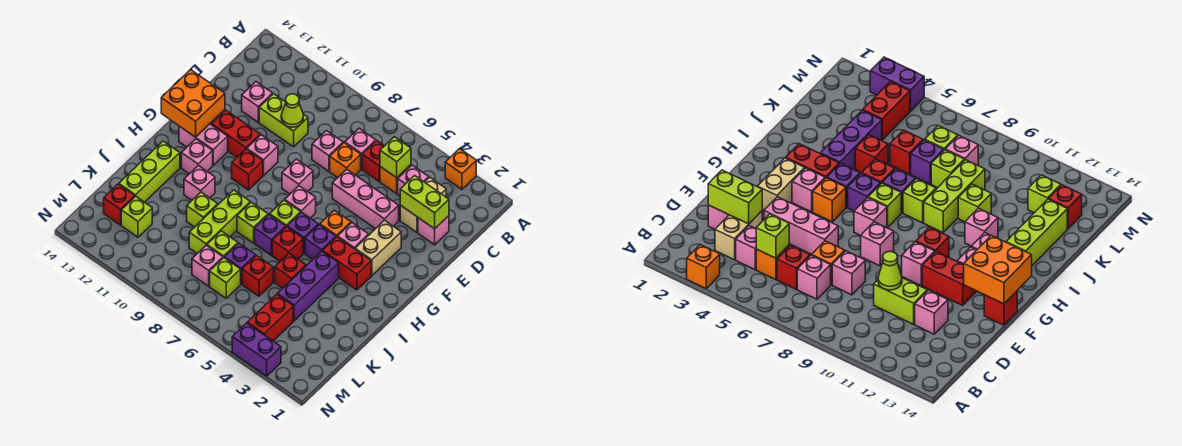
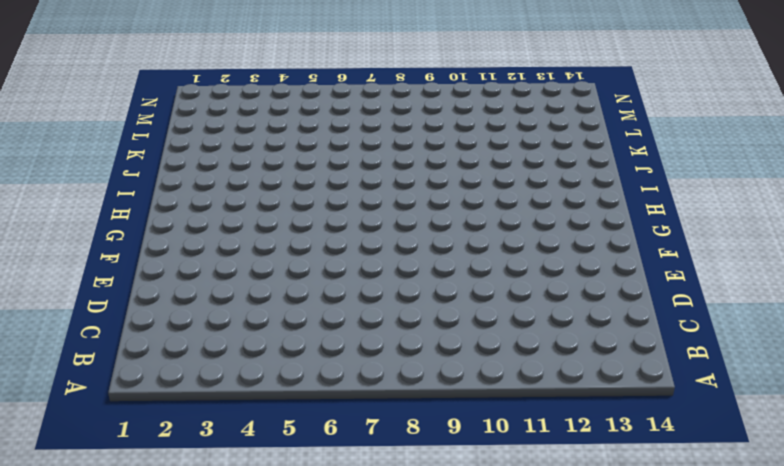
none -> orange 1x1 brick [445,149,476,189]
none -> tan 1x2 brick [400,177,446,232]
none -> pink 1x1 brick [398,165,429,196]
none -> orange 1x1 brick [380,165,411,194]

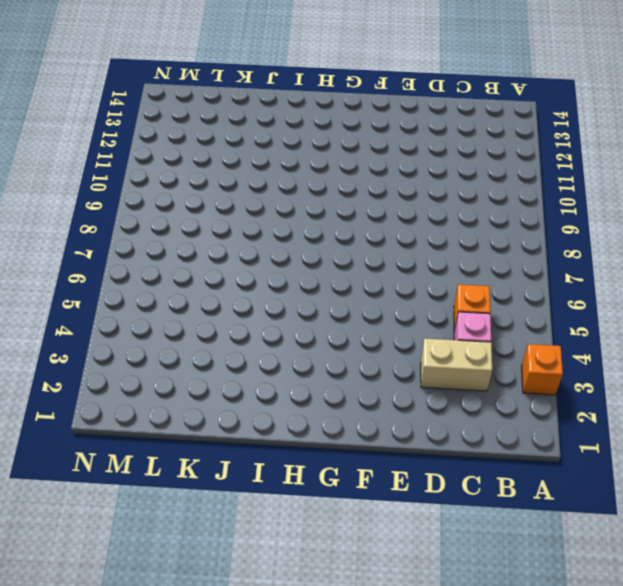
none -> red 1x1 brick [362,141,384,181]
none -> pink 1x1 brick [345,128,376,169]
none -> pink 1x1 brick [418,216,449,245]
none -> orange 1x1 brick [330,143,361,178]

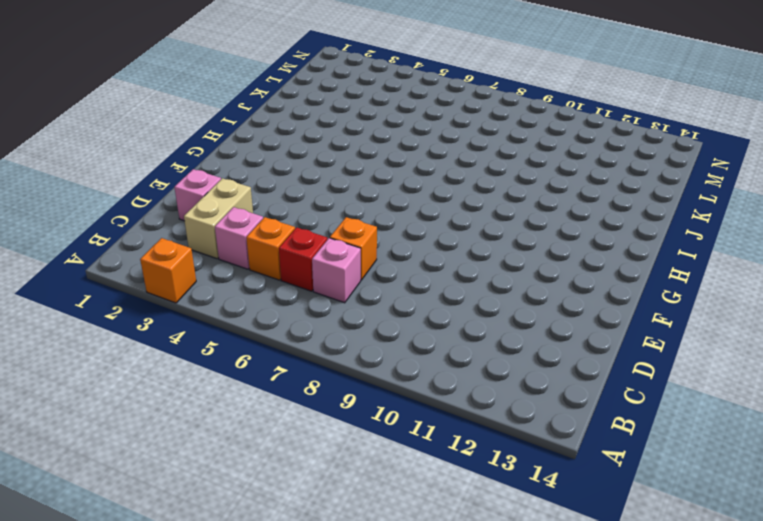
none -> pink 1x1 brick [312,131,343,171]
none -> lime 1x2 brick [259,94,308,147]
none -> pink 1x1 brick [242,82,273,122]
none -> pink 1x3 brick [332,169,399,229]

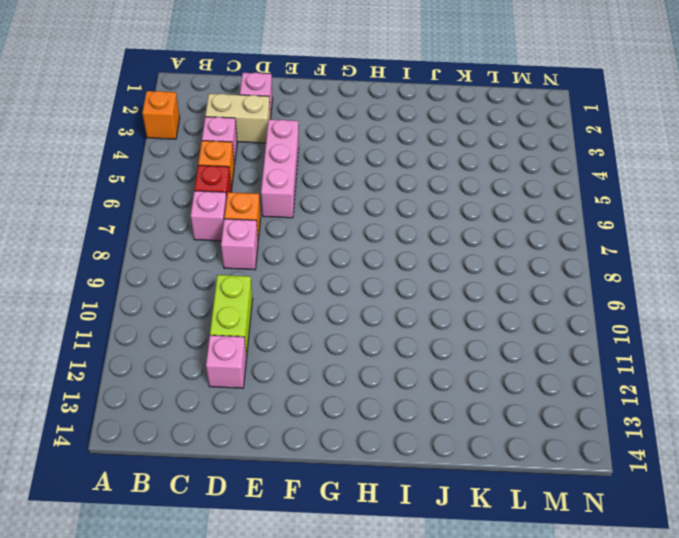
none -> tan 1x2 brick [355,220,401,276]
none -> pink 1x1 brick [282,159,313,194]
none -> pink 1x1 brick [247,135,278,176]
none -> red 1x2 brick [212,110,260,157]

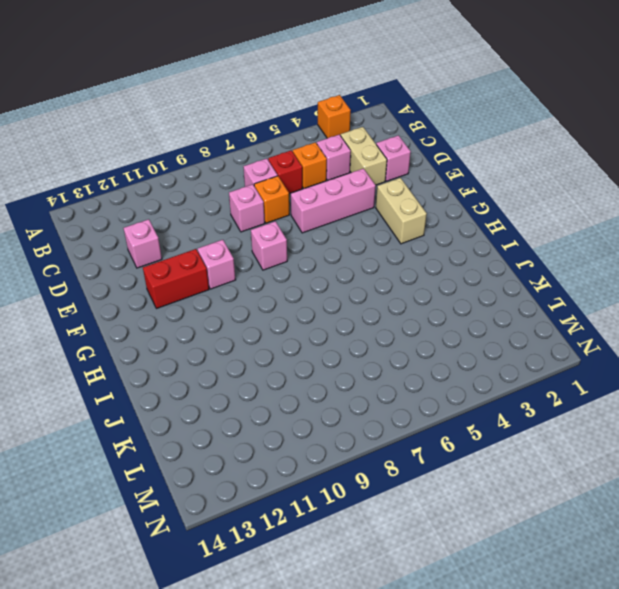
none -> lime 1x2 brick [259,94,308,147]
none -> red 1x1 brick [984,291,1017,325]
none -> pink 1x1 brick [338,223,369,249]
none -> orange 1x1 brick [320,210,351,237]

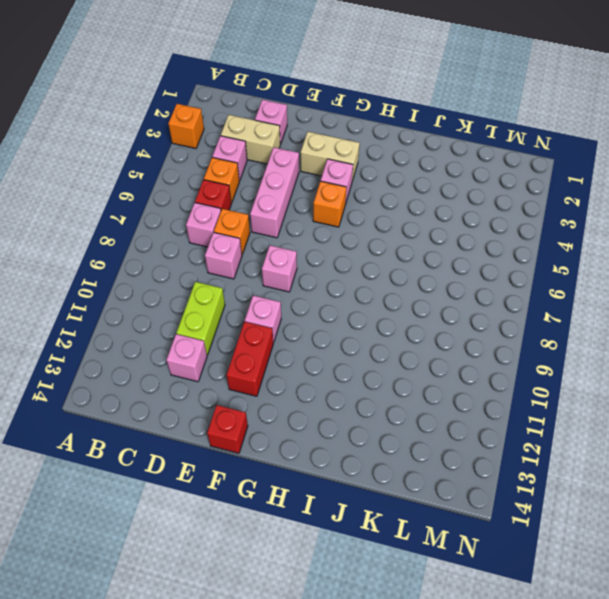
none -> pink 1x1 brick [285,186,316,218]
none -> red 1x1 brick [232,149,263,190]
none -> pink 1x2 brick [179,124,228,165]
none -> red 1x2 brick [323,237,371,290]

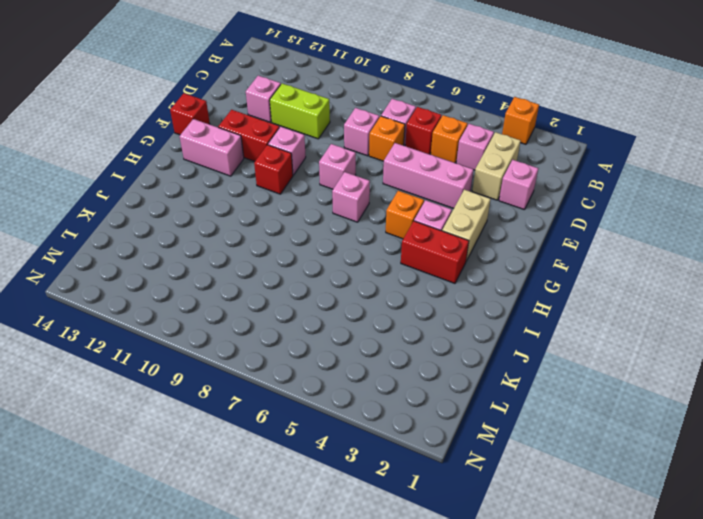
none -> purple 1x1 brick [305,225,336,259]
none -> purple 1x1 brick [287,212,318,253]
none -> lime 1x1 brick [270,200,301,227]
none -> pink 1x1 brick [181,139,213,174]

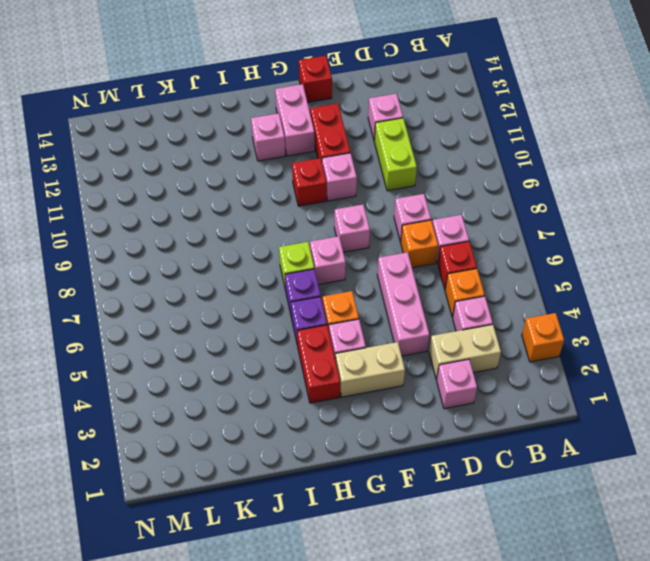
none -> purple 1x3 brick [277,251,339,321]
none -> red 1x1 brick [272,227,303,261]
none -> purple 1x1 brick [255,215,286,255]
none -> lime 1x1 brick [237,202,268,243]

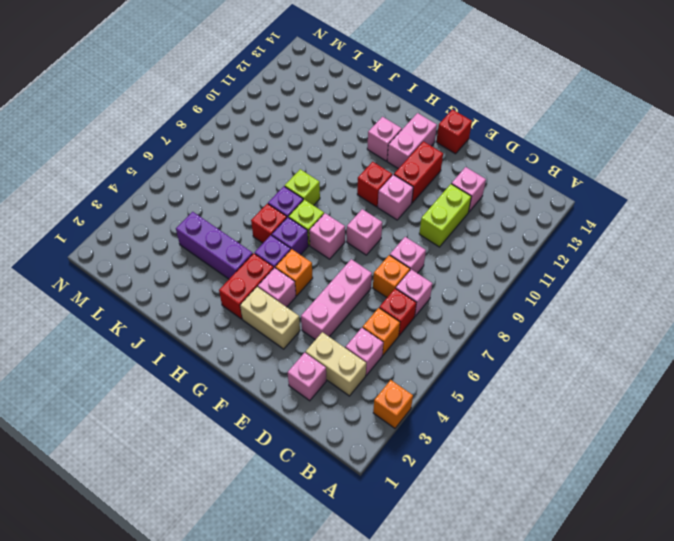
none -> lime 1x3 brick [189,190,250,253]
none -> pink 1x1 brick [184,165,215,200]
none -> lime 1x3 brick [119,141,180,202]
none -> red 1x1 brick [275,253,306,288]

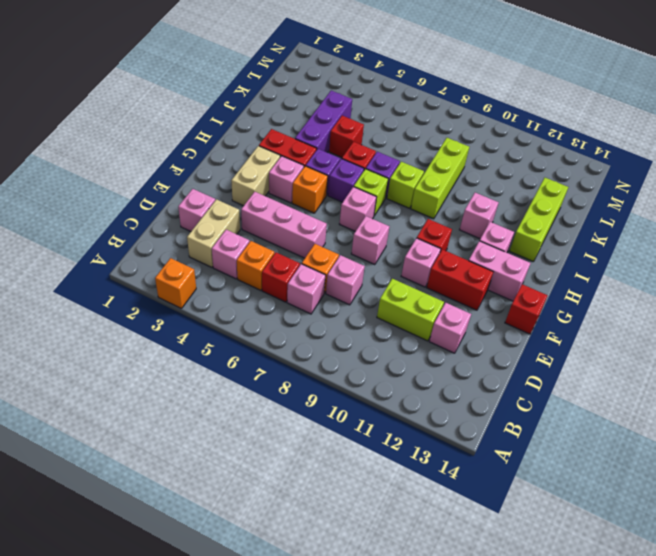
none -> lime 1x1 brick [187,192,218,227]
none -> red 1x1 brick [242,256,273,296]
none -> purple 1x1 brick [225,243,256,284]
none -> lime 1x1 brick [207,231,238,258]

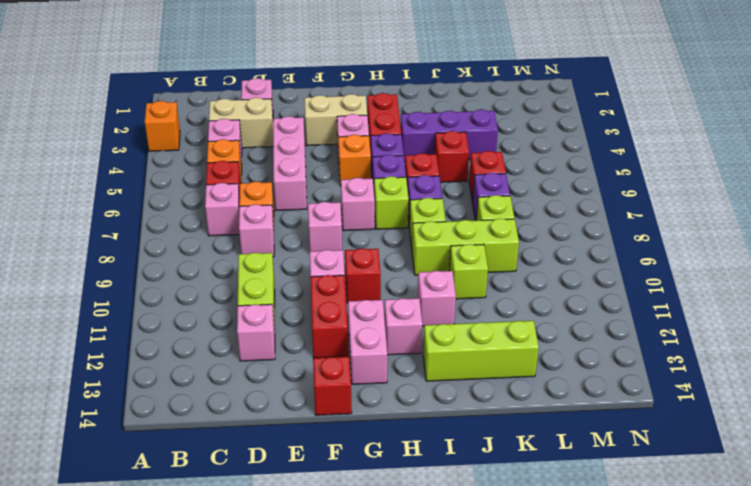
none -> red 1x2 brick [247,294,293,341]
none -> lime 1x1 brick [210,258,241,298]
none -> pink 1x1 brick [192,245,223,286]
none -> lime 1x1 brick [121,196,152,237]

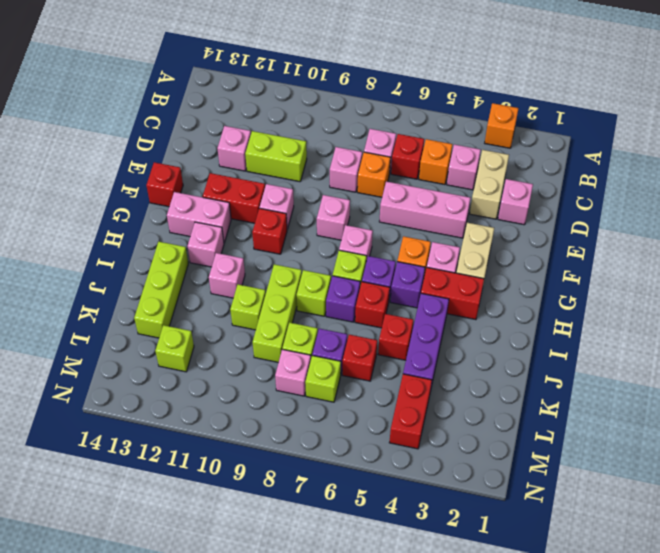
none -> red 1x1 brick [104,184,135,225]
none -> purple 1x2 brick [232,323,281,376]
none -> lime 1x1 brick [380,137,411,178]
none -> lime 1x2 brick [400,176,449,229]

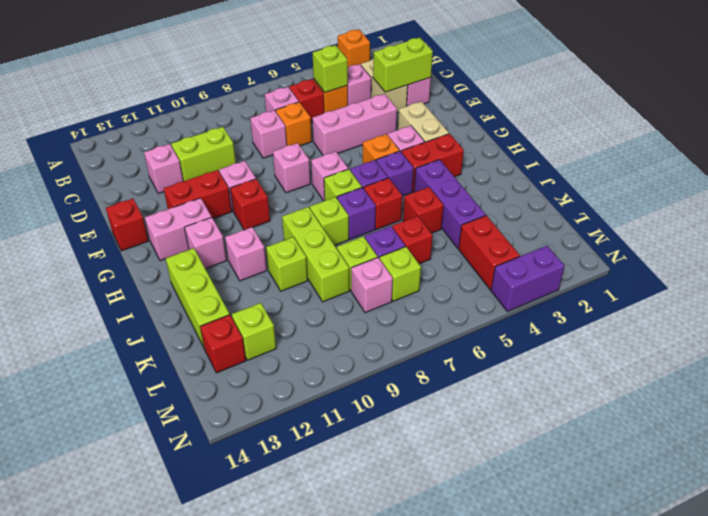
none -> lime 1x1 cone [281,94,303,127]
none -> orange 2x2 brick [161,70,225,137]

